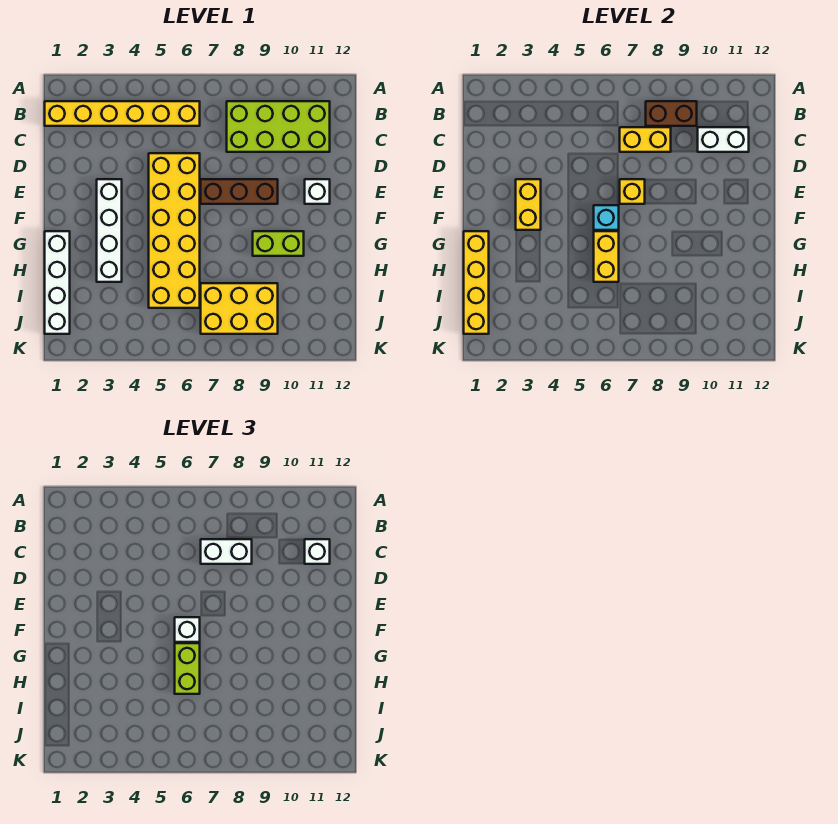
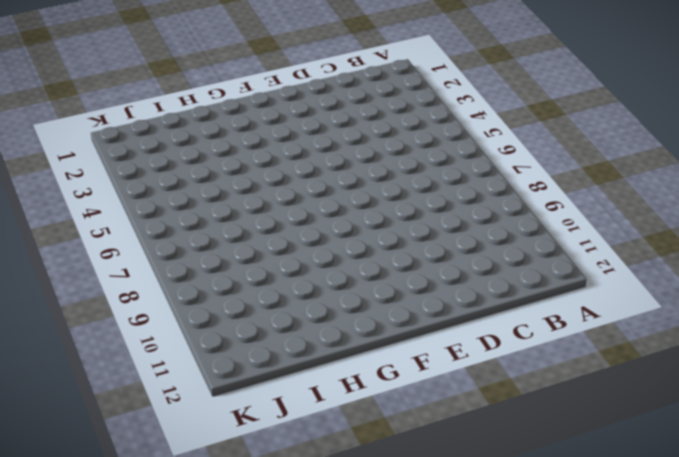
none -> yellow 1x6 brick [45,101,200,126]
none -> lime 2x4 brick [227,101,330,152]
none -> yellow 2x6 brick [149,153,200,308]

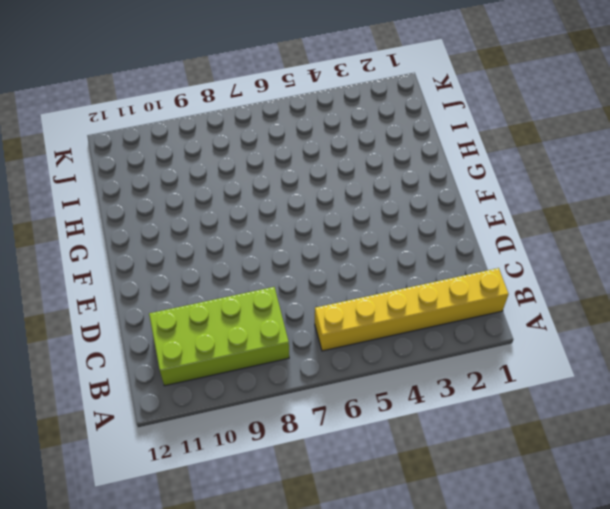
none -> yellow 2x6 brick [149,153,200,308]
none -> white 1x4 brick [97,179,122,282]
none -> brown 1x3 brick [201,179,278,204]

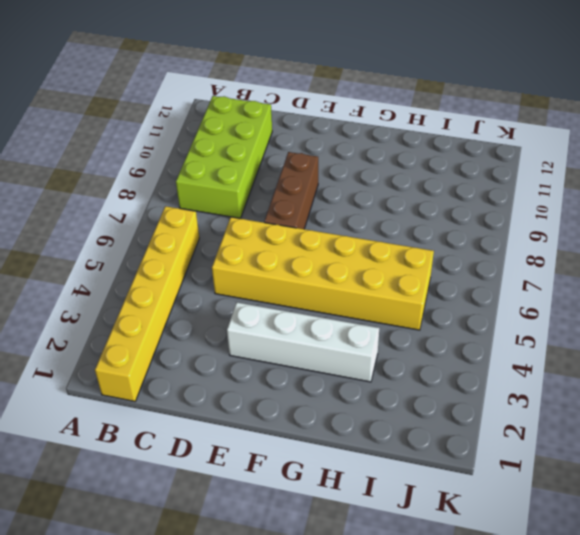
none -> white 1x1 brick [305,179,330,204]
none -> white 1x4 brick [45,231,70,334]
none -> lime 1x2 brick [253,231,304,256]

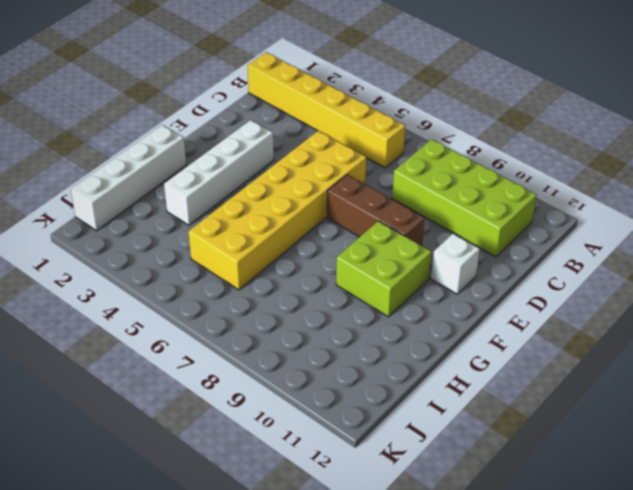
lime 2x2 brick [336,221,431,317] -> lime 1x2 brick [253,231,304,256]
none -> yellow 2x3 brick [201,283,278,334]
none -> brown 1x2 brick [646,101,697,126]
none -> yellow 1x2 brick [620,127,671,152]

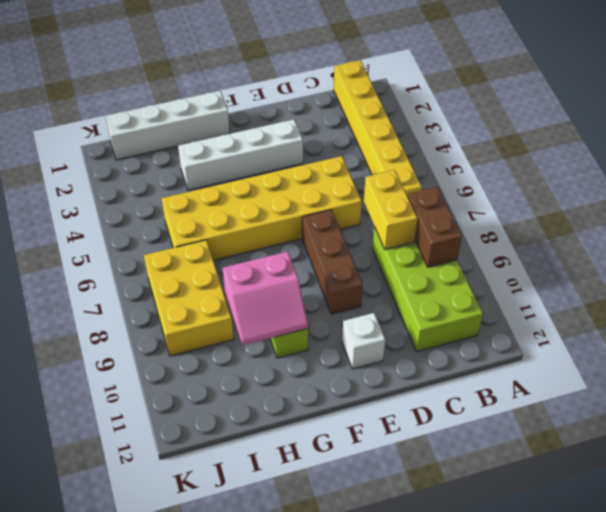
pink 2x2 slope [223,252,308,345] -> none
none -> white 1x2 brick [698,127,749,152]
none -> yellow 1x2 brick [516,179,541,230]
none -> yellow 1x1 brick [620,179,645,204]

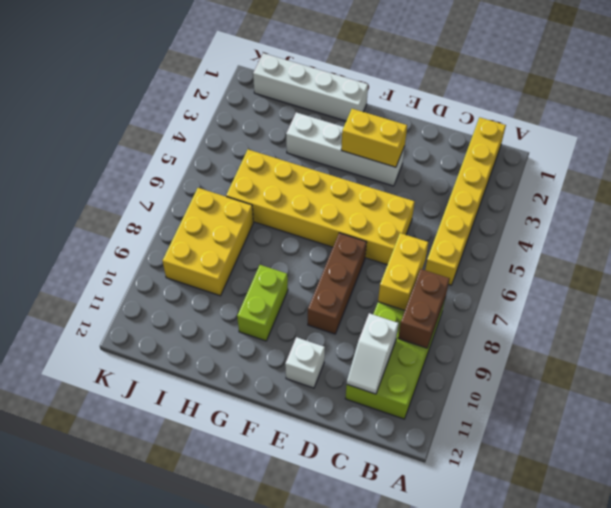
white 1x2 slope [347,313,399,394] -> white 1x2 brick [698,127,749,152]
none -> yellow 1x1 brick [620,179,645,204]
none -> cyan 1x1 brick [594,205,619,230]
none -> yellow 1x4 brick [464,231,489,334]

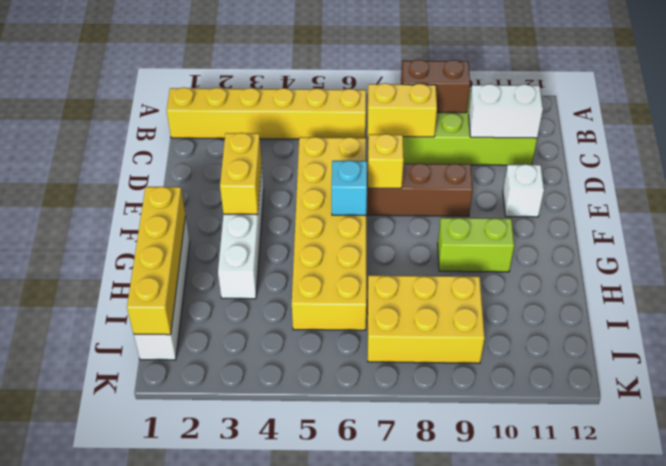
none -> yellow 1x2 brick [594,231,619,282]
none -> white 1x2 brick [201,539,252,564]
none -> white 1x1 brick [305,539,330,564]

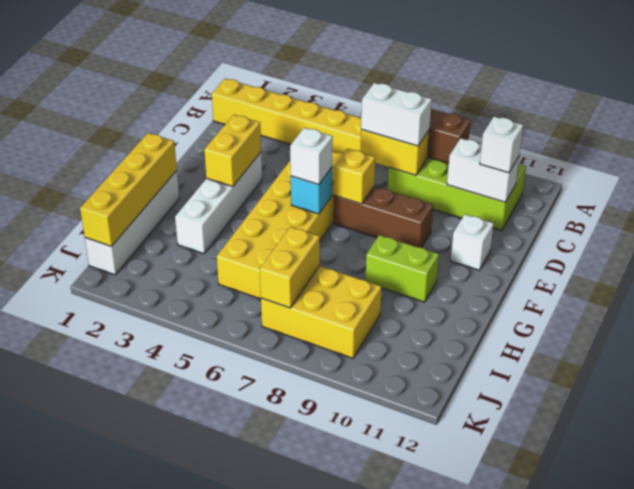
yellow 1x2 brick [260,227,320,308] -> yellow 1x2 brick moved to [594,231,619,282]
none -> lime 1x2 brick [175,643,200,694]

